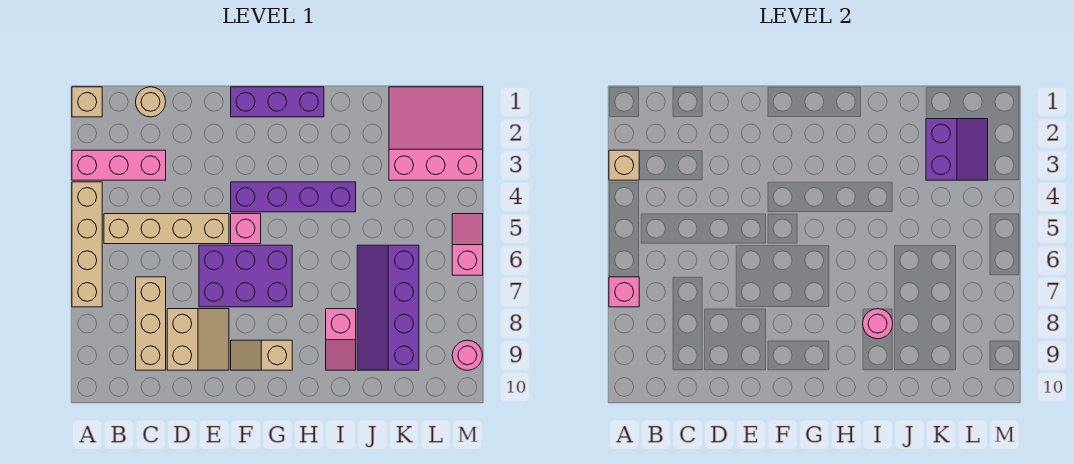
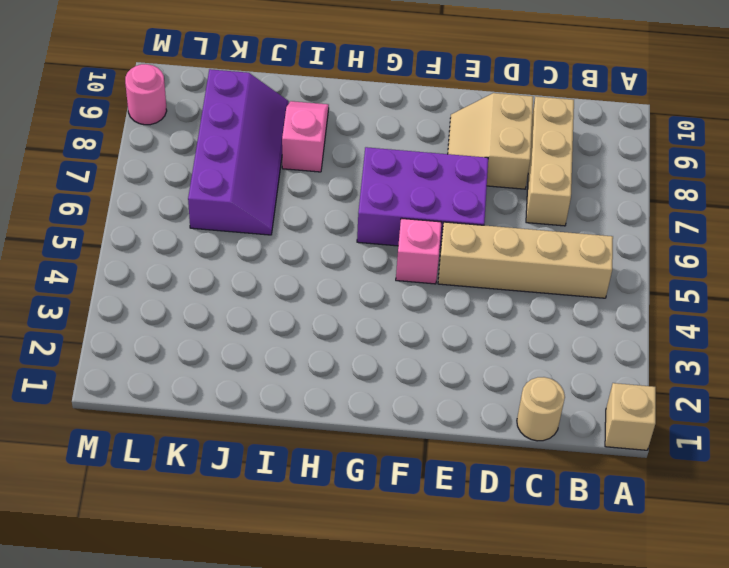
none -> pink 1x3 brick [72,150,166,180]
none -> tan 1x4 brick [72,182,102,307]
none -> purple 1x3 brick [231,87,324,117]

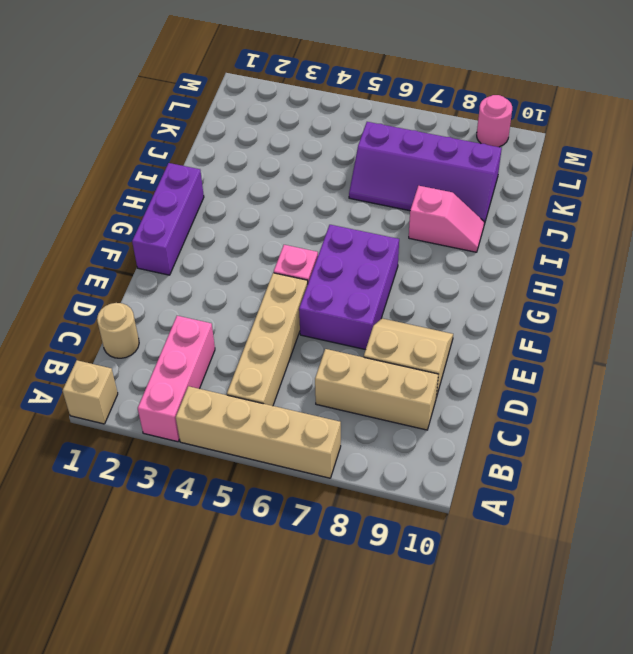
none -> purple 1x4 brick [231,182,356,212]
none -> tan 1x2 slope [231,340,292,370]
none -> pink 3x3 slope [389,87,483,180]

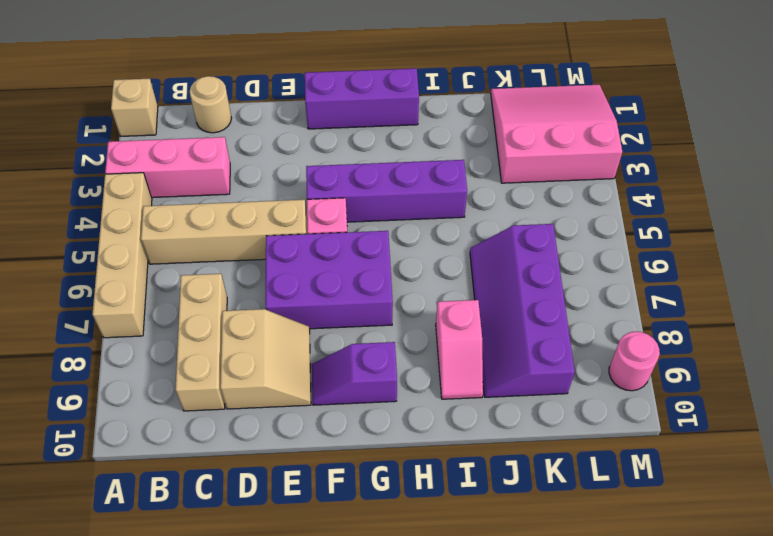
purple 1x2 slope [312,342,397,405] -> tan 1x2 slope [231,340,292,370]
none -> pink 1x2 slope [452,214,483,275]
none -> tan 1x1 brick [609,150,639,180]
none -> pink 1x1 brick [609,277,639,307]

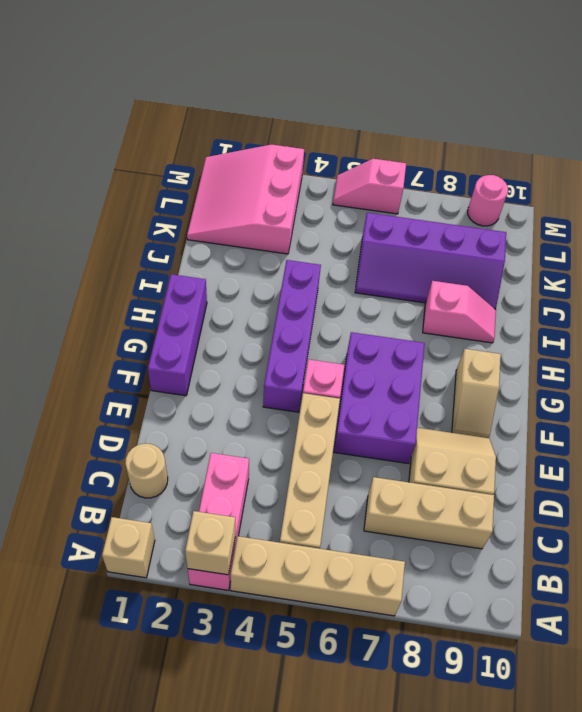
none -> pink 1x1 brick [609,277,639,307]
none -> pink 1x1 round brick [863,309,893,339]
none -> purple 2x2 slope [926,119,988,180]

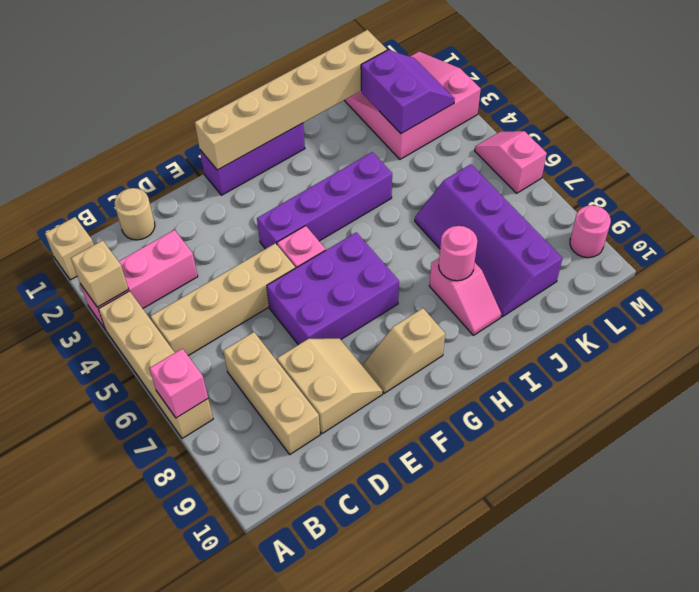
tan 1x6 brick [195,30,387,170] -> none

